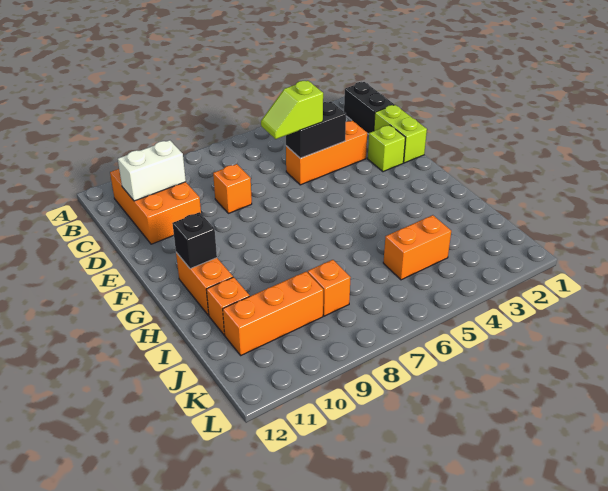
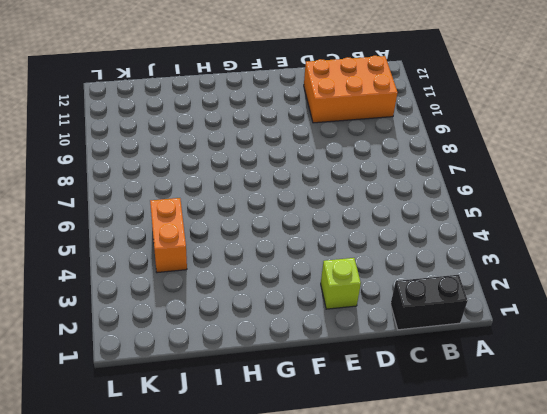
none -> lime 1x2 brick [374,105,427,163]
none -> orange 1x3 brick [286,121,367,185]
none -> orange 1x1 brick [213,164,252,213]

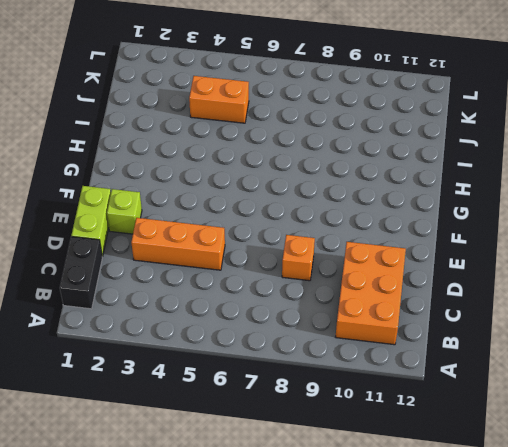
none -> orange 1x2 brick [176,253,233,315]
none -> orange 1x1 brick [206,277,250,335]
none -> orange 1x1 brick [308,260,351,316]

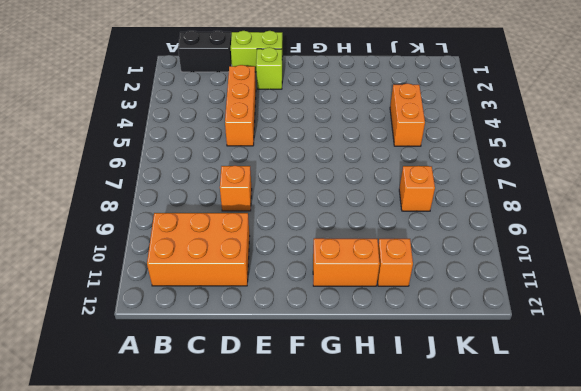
none -> orange 1x3 brick [223,272,323,355]
none -> white 1x2 brick [118,140,186,201]
none -> black 1x2 brick [286,101,346,158]

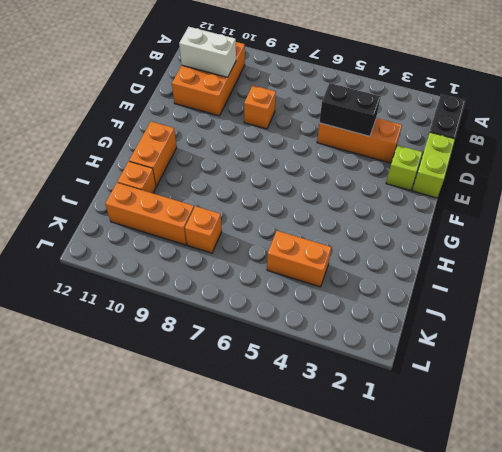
none -> black 1x1 brick [172,212,217,269]
none -> lime 1x2 slope [261,81,323,139]

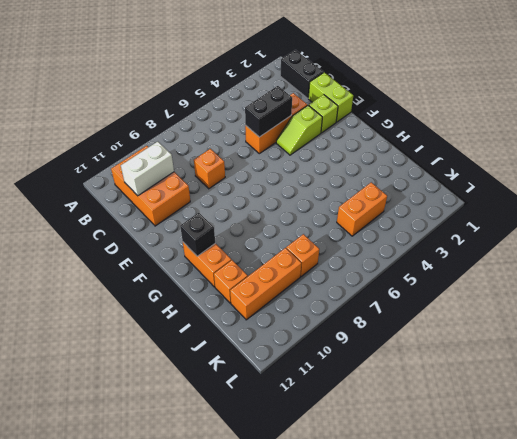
lime 1x2 slope [276,105,322,155] -> lime 1x2 slope moved to [261,81,323,139]

